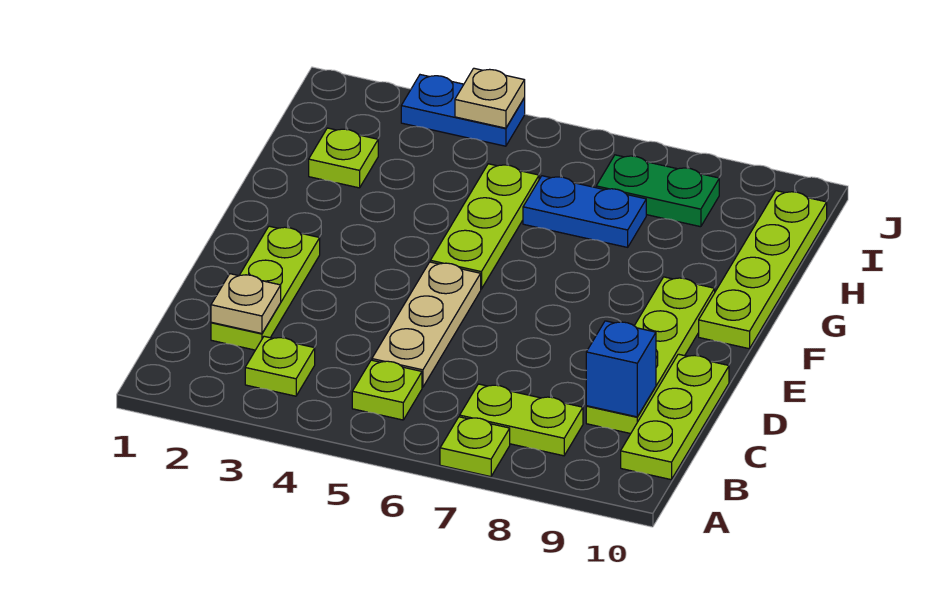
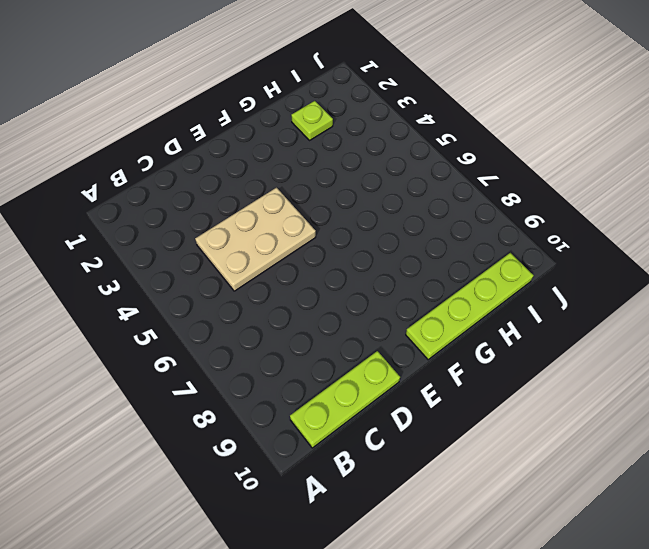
tan 2x3 plate [195,188,316,291] -> tan 1x3 plate [372,262,481,387]
none -> lime 1x1 plate [440,417,510,477]
none -> lime 1x1 plate [245,336,315,396]
none -> lime 1x1 plate [352,360,422,420]

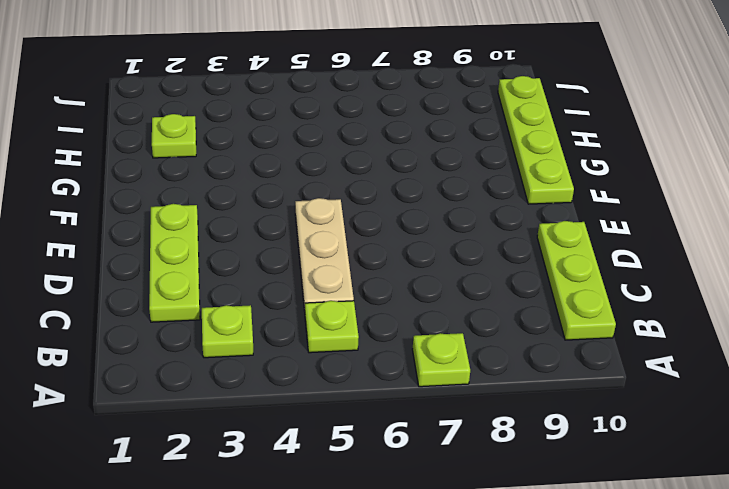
none -> lime 1x2 plate [460,384,583,456]
none -> lime 1x4 plate [586,277,715,434]
none -> lime 1x3 plate [430,164,539,289]

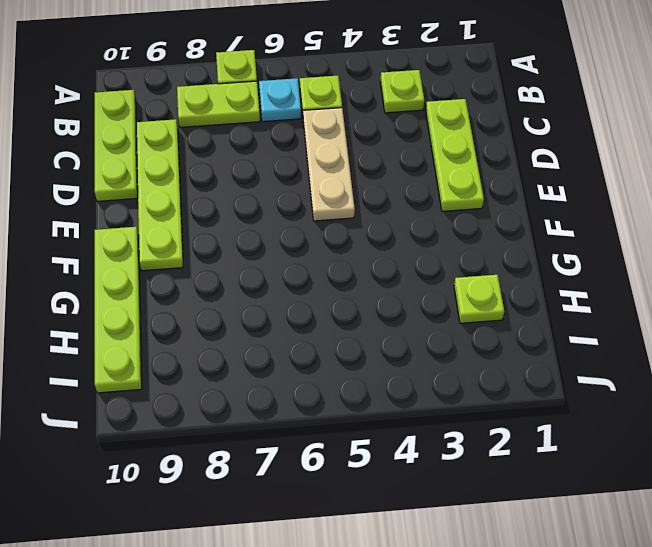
cyan 1x1 plate [259,78,301,122] -> none
none -> lime 1x3 plate [430,164,539,289]
none -> blue 1x2 plate [523,176,646,247]
none -> green 1x2 plate [596,155,719,227]

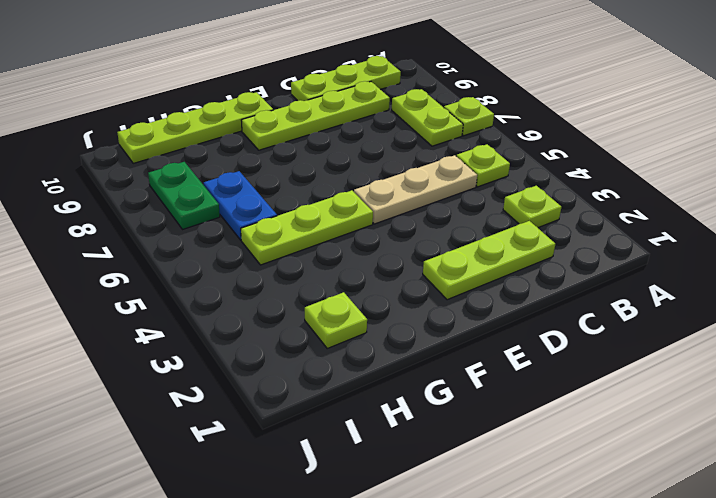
none -> blue 1x2 plate [401,75,525,146]
none -> tan 1x1 plate [211,274,281,333]
none -> blue 1x1 brick [586,321,656,417]

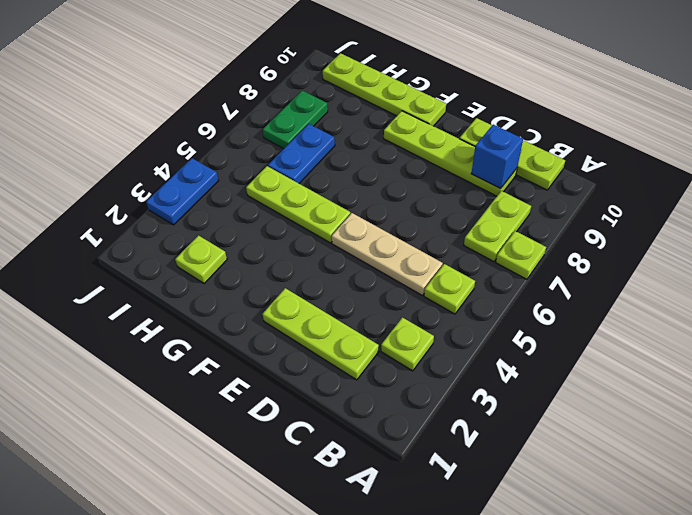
none -> tan 1x1 plate [211,274,281,333]
none -> tan 1x1 plate [455,68,525,128]

